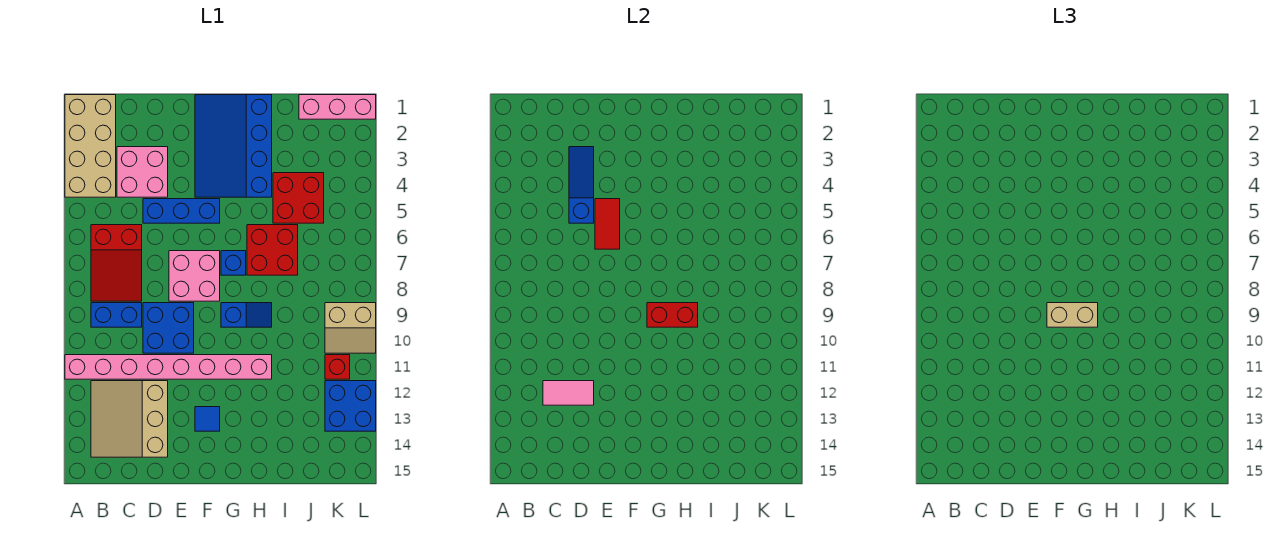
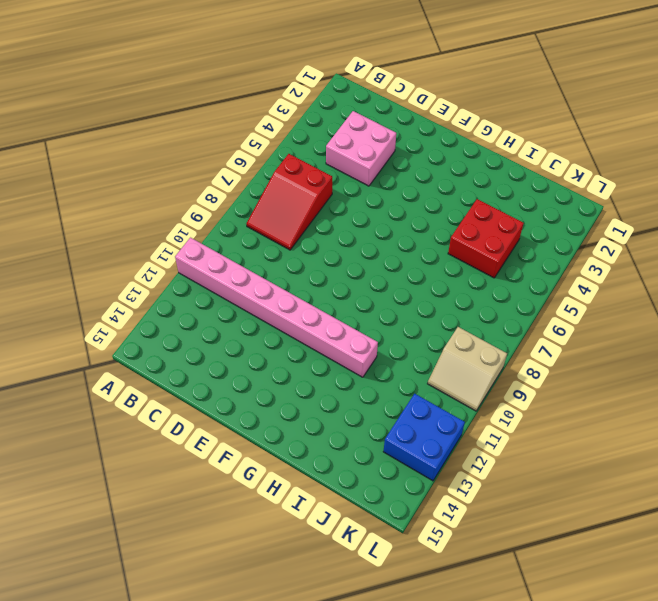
none -> tan 2x4 brick [65,95,116,197]
none -> blue 1x2 brick [91,303,142,327]
none -> tan 3x3 slope [91,381,168,457]

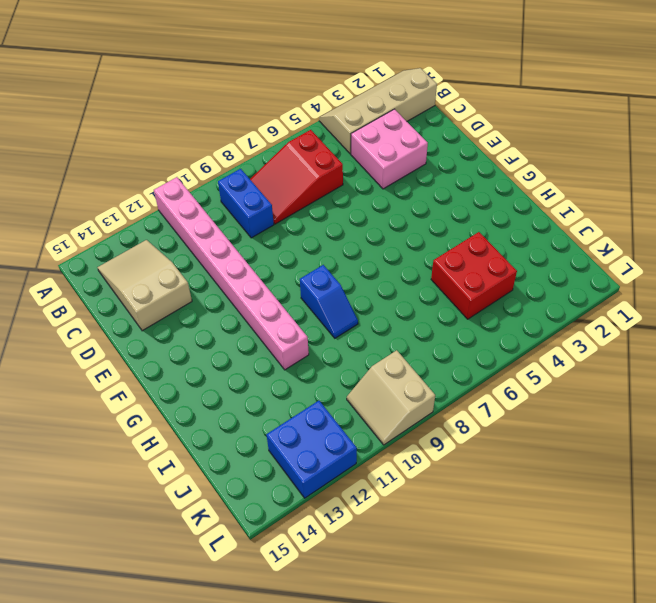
tan 2x4 slope [319,68,437,154] -> tan 2x4 brick [65,95,116,197]
tan 2x3 slope [97,240,192,331] -> tan 3x3 slope [91,381,168,457]
none -> blue 1x3 brick [143,199,220,223]
none -> blue 2x2 brick [143,303,194,353]
none -> pink 2x2 brick [169,251,220,301]

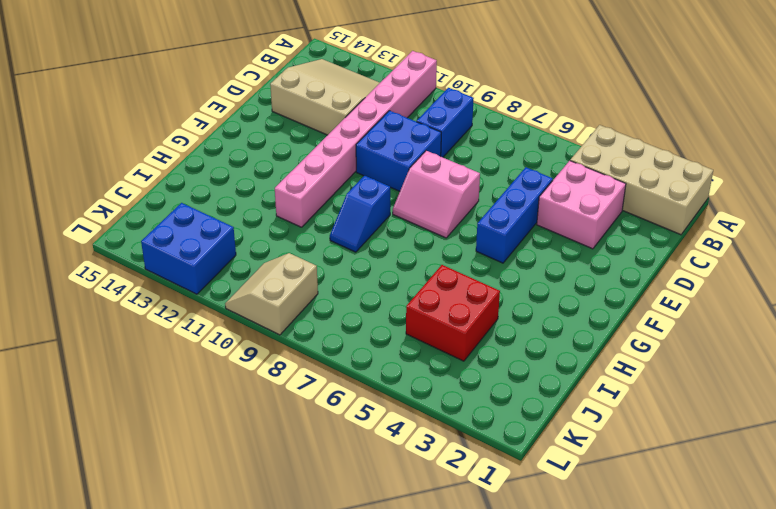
pink 2x2 slope [393,151,480,238] -> pink 2x2 brick [169,251,220,301]
none -> red 2x3 slope [91,225,142,301]
none -> blue 3x4 slope [195,95,272,197]
none -> blue 1x1 tile [195,407,220,431]

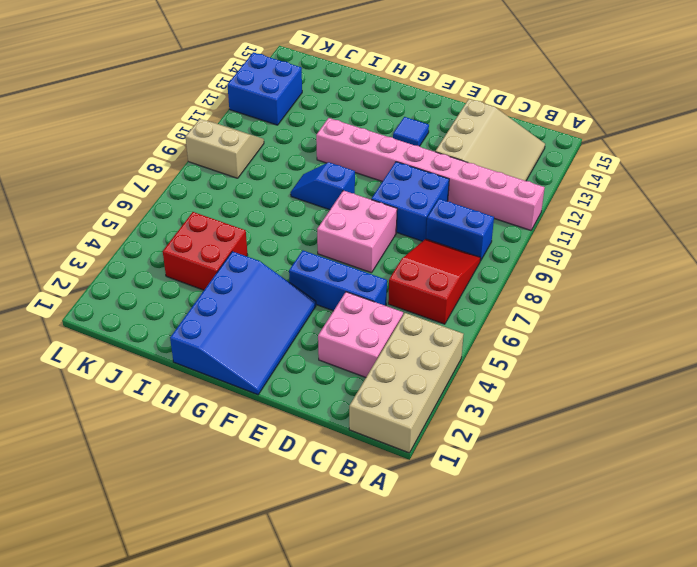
none -> blue 1x1 brick [221,251,246,275]
none -> red 2x2 brick [247,225,298,275]
none -> pink 1x3 brick [299,95,376,119]

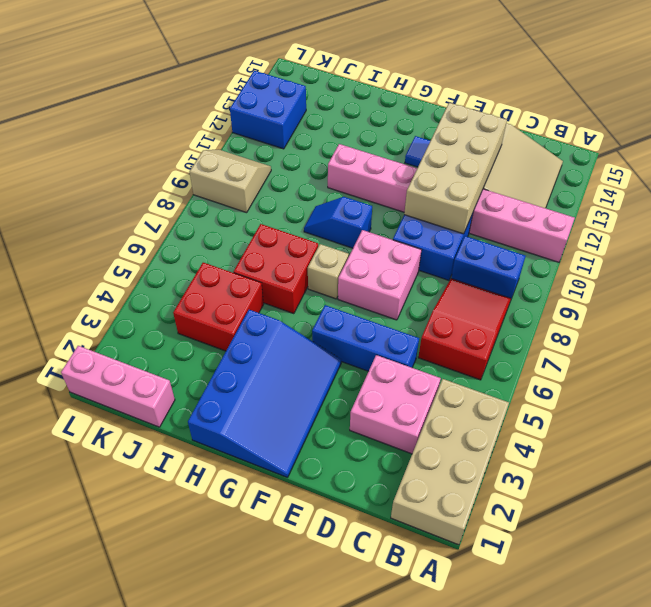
tan 2x4 brick [404,103,507,234] -> pink 1x2 tile [543,381,594,405]
tan 1x1 brick [308,244,349,299] -> blue 1x1 brick [221,251,246,275]
none -> red 1x1 brick [325,355,350,379]
none -> blue 1x3 slope [569,147,594,223]
none -> red 1x2 tile [595,199,620,249]

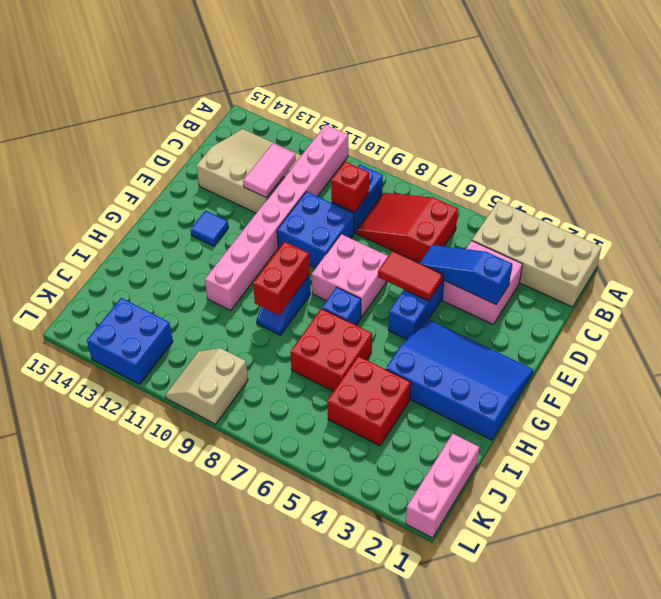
red 1x1 brick [331,162,369,212] -> red 1x1 brick moved to [325,355,350,379]
blue 1x3 slope [420,245,512,305] -> blue 1x3 slope turned to [569,147,594,223]
none -> tan 1x2 brick [1047,303,1098,327]

